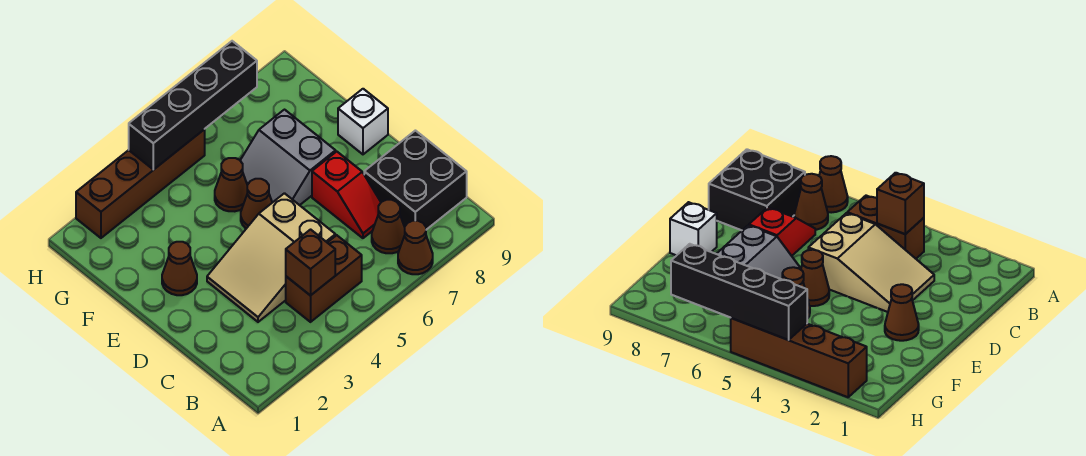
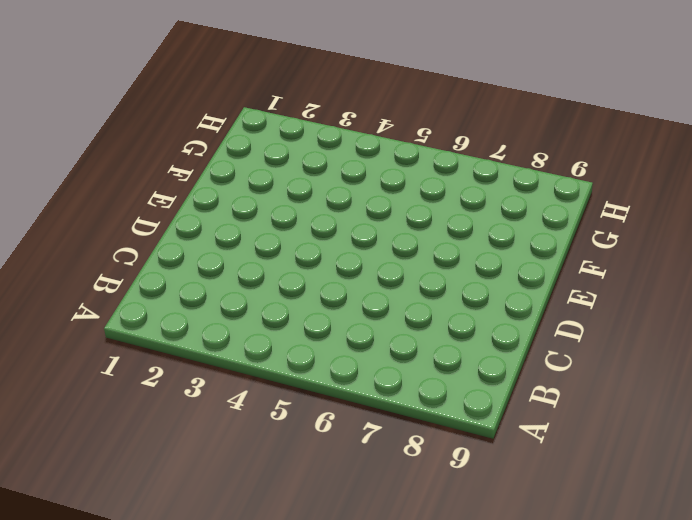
none -> brown 1x1 cone [398,221,433,274]
none -> brown 1x2 brick [286,235,362,322]
none -> brown 1x1 cone [372,200,405,253]

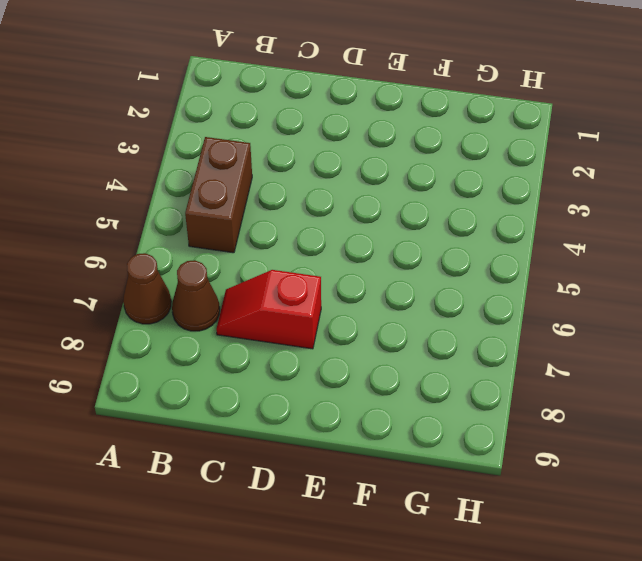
none -> black 2x2 brick [364,131,467,230]
none -> tan 2x3 slope [207,193,335,322]
none -> brown 1x1 cone [162,242,197,295]

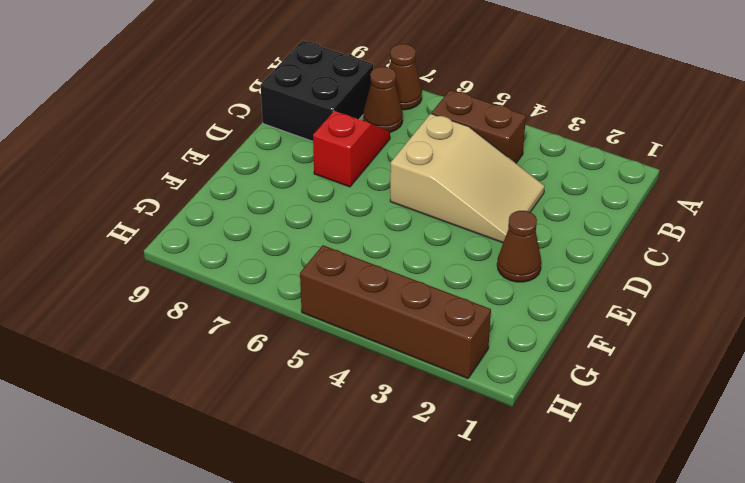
none -> brown 1x1 cone [241,179,272,229]
none -> grey 2x2 slope [240,110,336,205]
none -> white 1x1 brick [338,89,388,154]

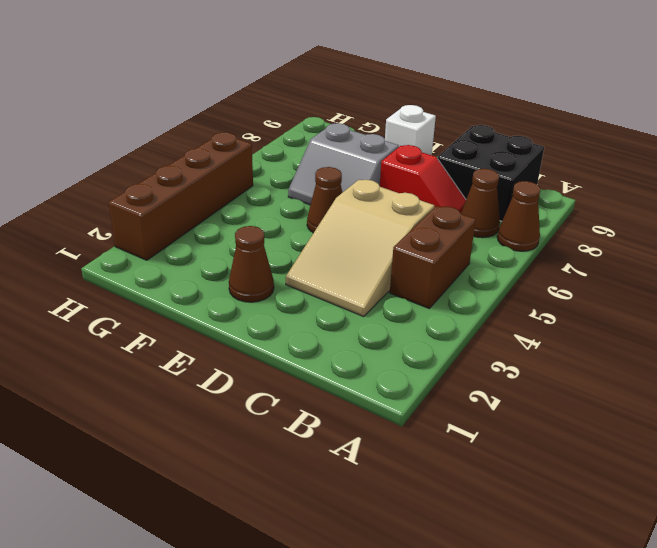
none -> brown 1x1 cone [215,158,247,211]
none -> brown 1x1 brick [286,230,335,296]
none -> black 1x4 brick [129,41,257,170]

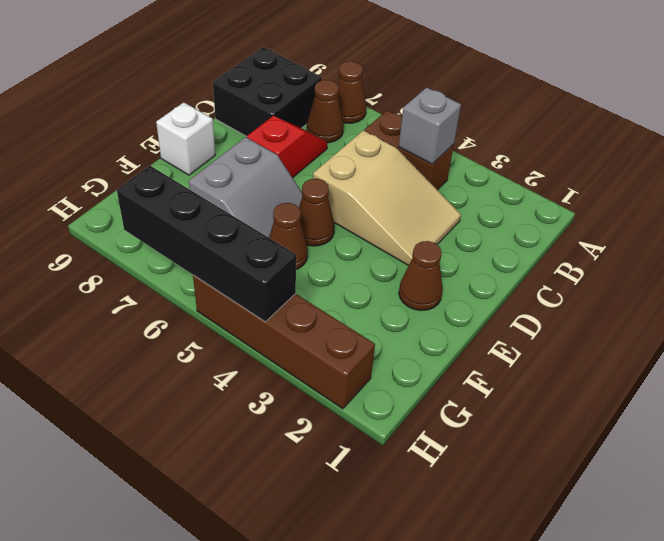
grey 1x1 brick [399,87,461,164] -> brown 1x1 brick [286,230,335,296]

